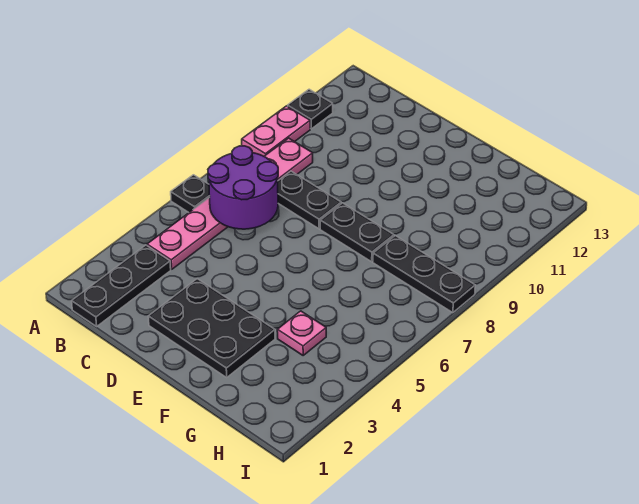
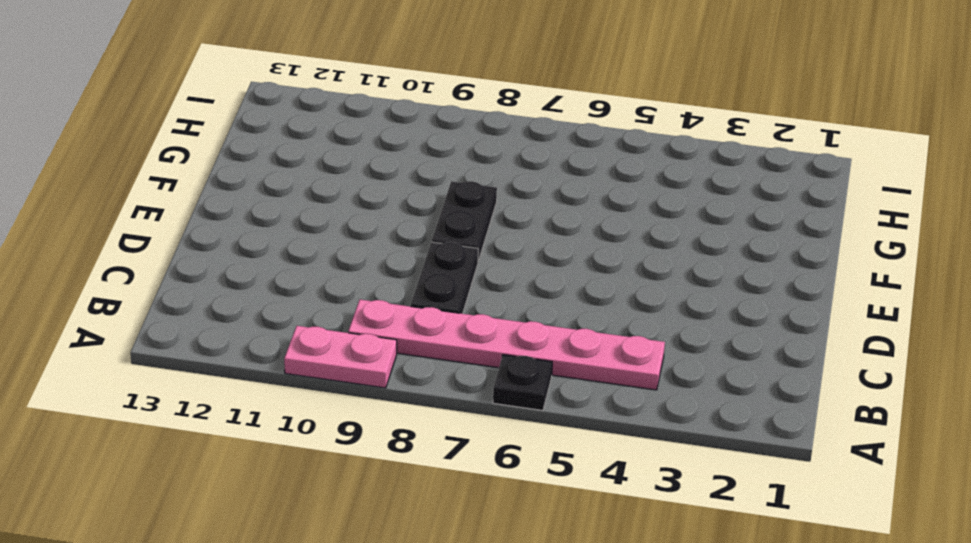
none -> black 1x1 plate [288,89,333,129]
none -> black 1x3 plate [72,245,171,326]

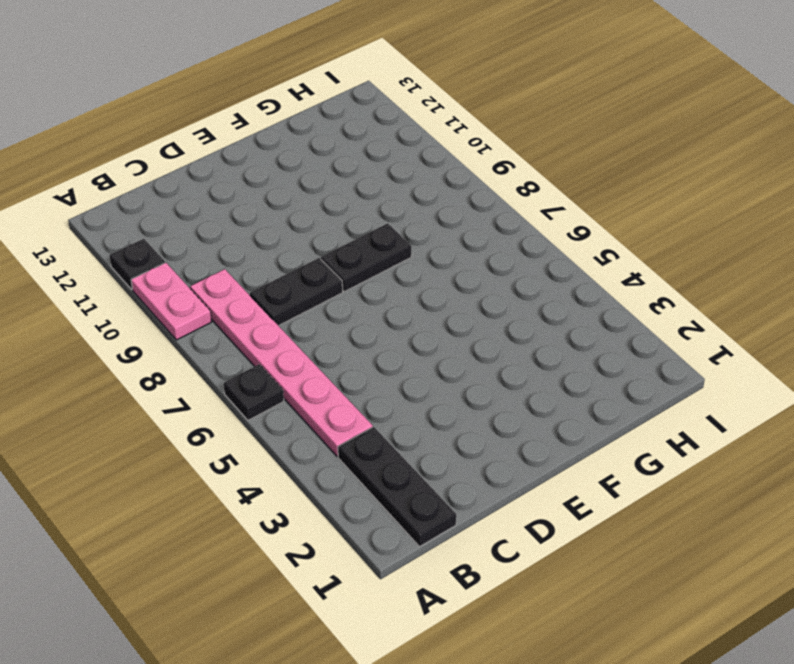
none -> black 2x3 plate [148,279,275,377]
none -> pink 1x1 plate [277,311,326,355]

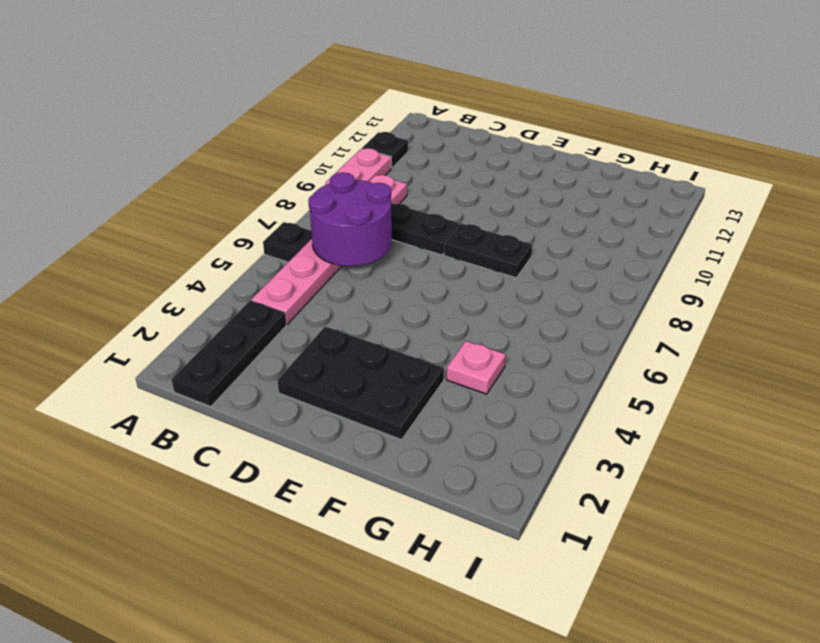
none -> black 1x3 plate [373,236,475,313]

